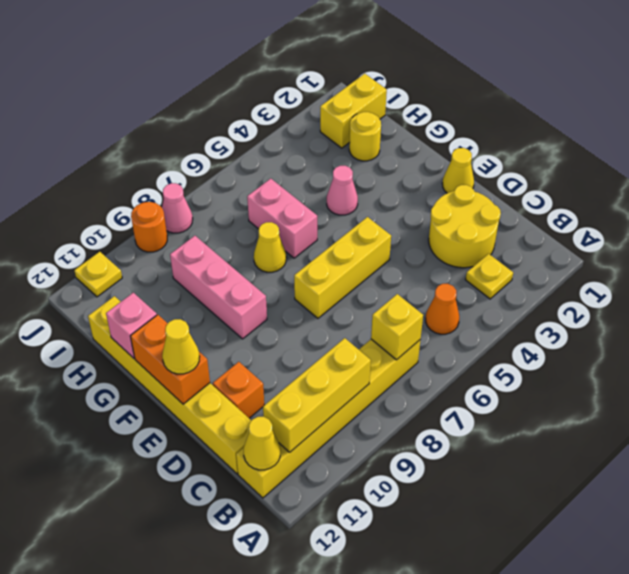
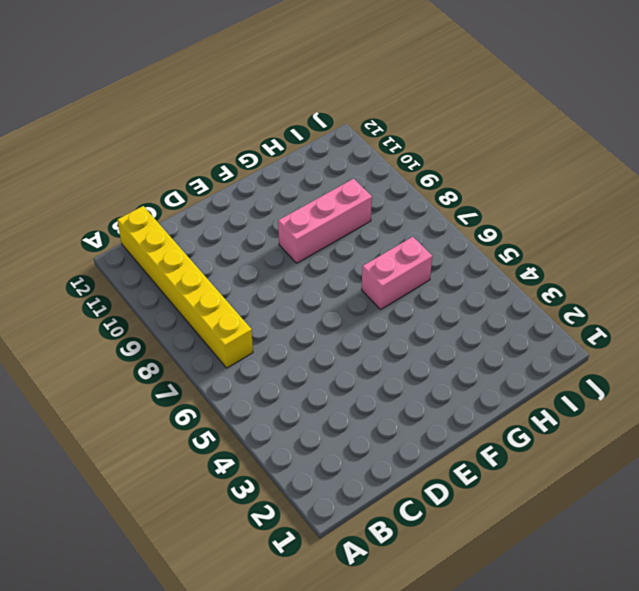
none -> yellow 1x1 plate [466,254,513,299]
none -> orange 1x1 cone [426,284,459,334]
none -> yellow 2x2 round brick [429,185,501,268]

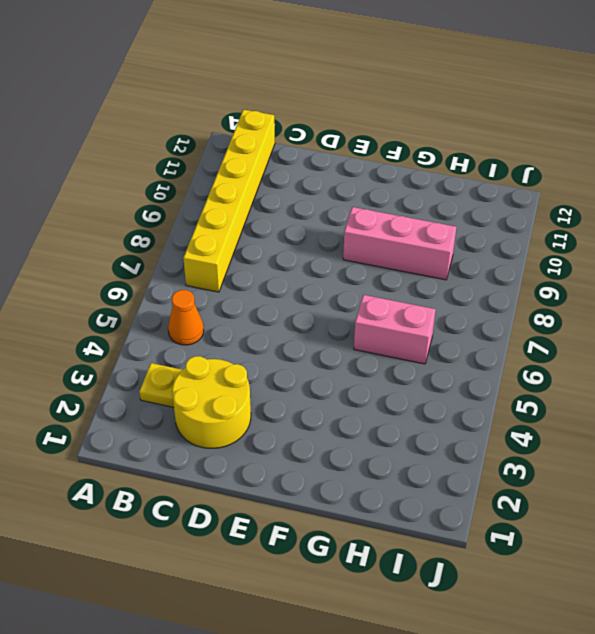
none -> yellow 1x6 brick [88,296,251,474]
none -> orange 1x1 brick [213,362,264,418]
none -> yellow 1x1 cone [442,148,474,193]

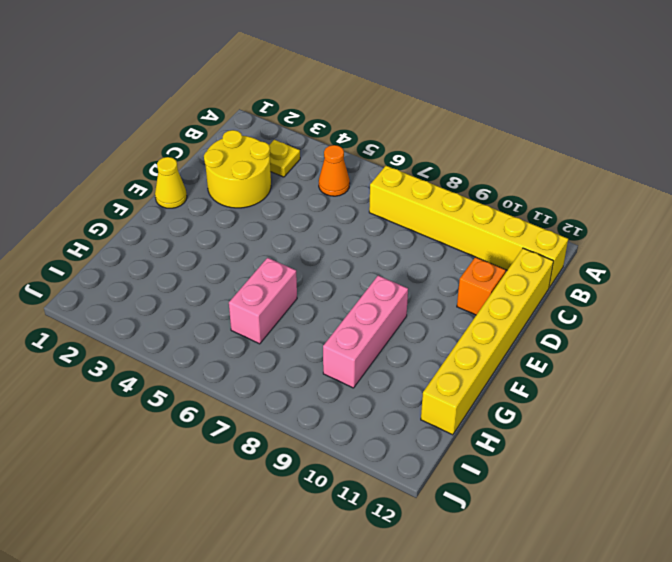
none -> yellow 1x3 brick [294,217,391,318]
none -> pink 1x1 cone [327,166,358,215]
none -> yellow 1x1 cone [254,222,286,272]

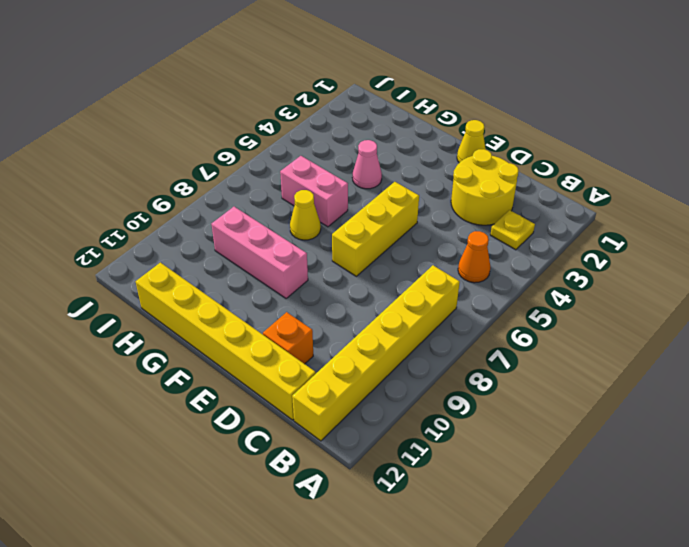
none -> yellow 1x1 round brick [349,112,381,161]
none -> yellow 1x2 brick [320,74,387,148]
none -> pink 1x1 cone [162,183,193,233]

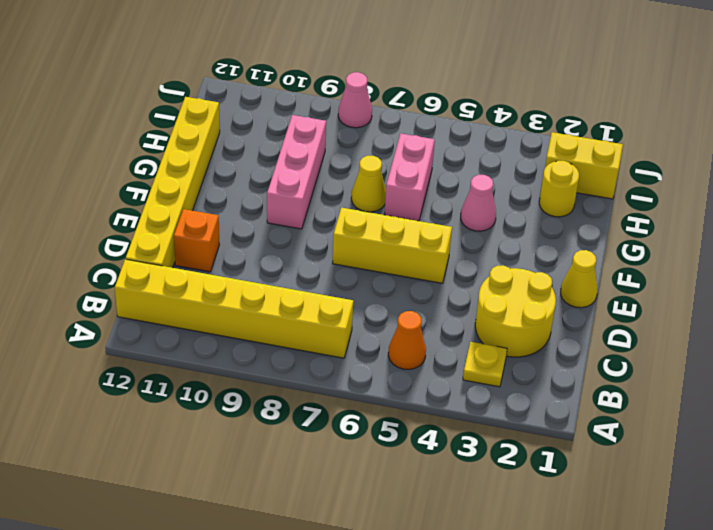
none -> orange 1x1 round brick [131,202,167,252]
none -> yellow 1x1 plate [74,252,122,297]
none -> yellow 1x1 brick [371,294,423,360]

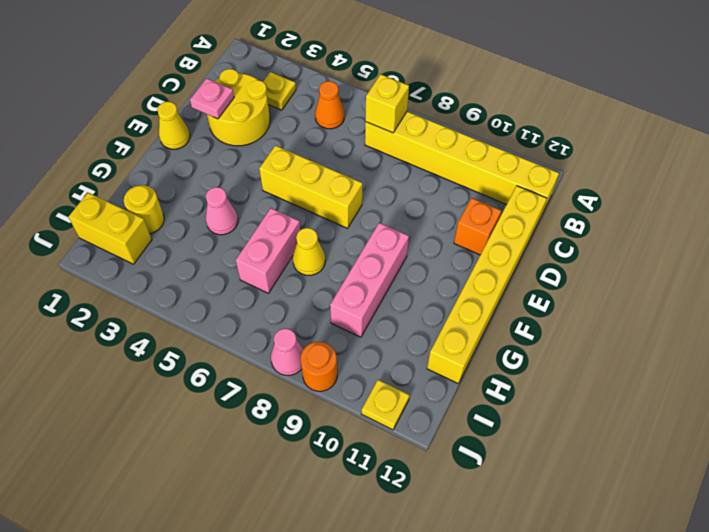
pink 1x1 plate [190,78,234,119] -> none
none -> yellow 1x3 brick [263,338,371,452]
none -> yellow 1x1 cone [244,417,280,470]
none -> orange 1x2 brick [131,315,210,404]

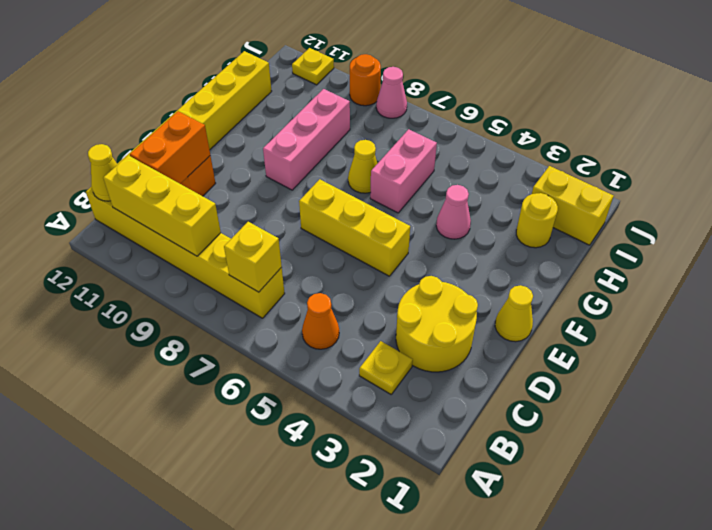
orange 1x2 brick [130,111,210,184] -> orange 1x2 brick moved to [131,315,210,404]
none -> pink 1x1 brick [106,293,157,358]
none -> yellow 1x1 cone [162,319,200,374]

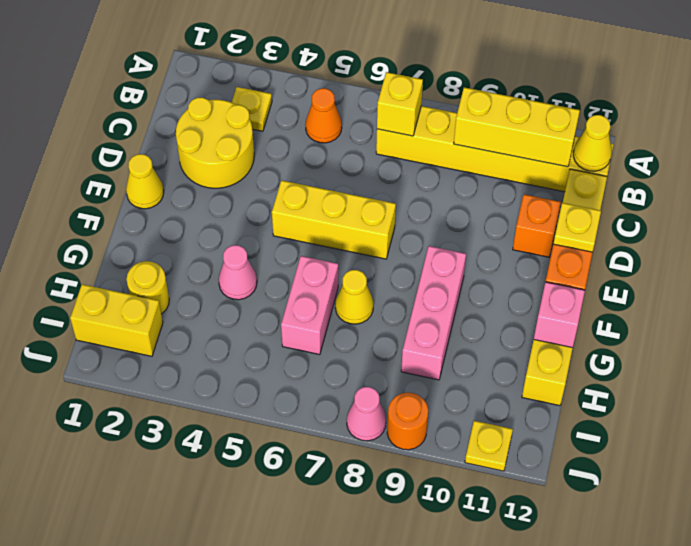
yellow 1x1 plate [553,203,601,252] -> yellow 1x1 cone [162,319,200,374]

